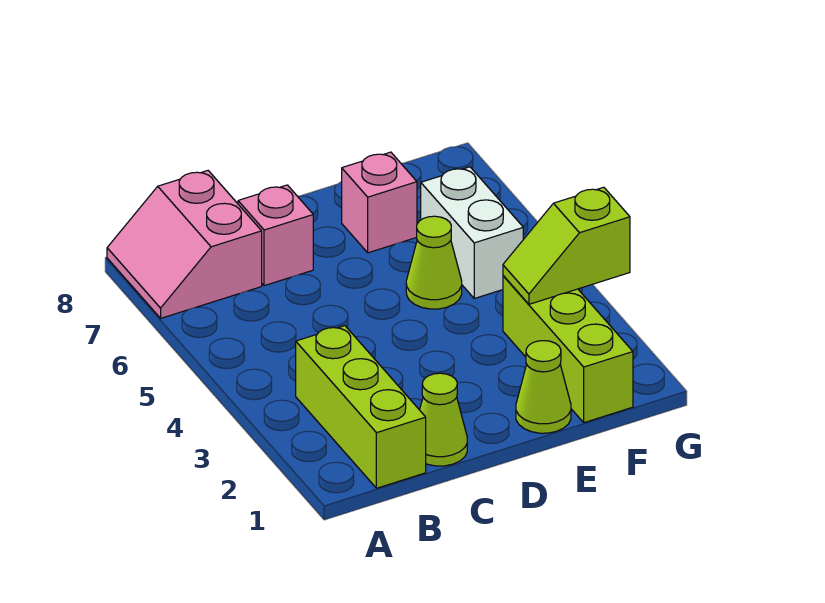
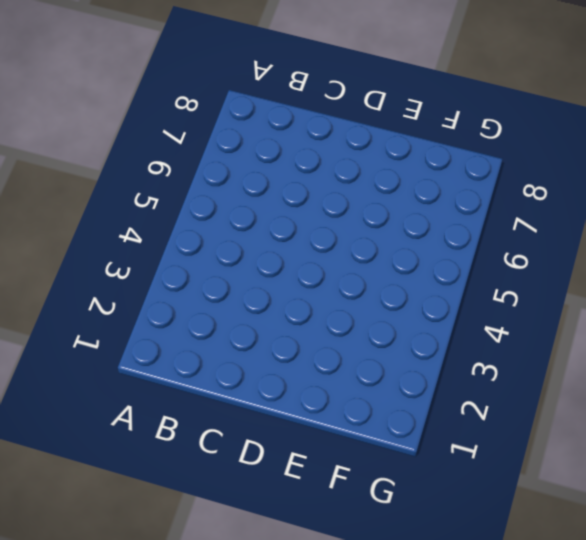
none -> pink 2x2 slope [107,171,262,318]
none -> lime 1x3 brick [296,326,426,488]

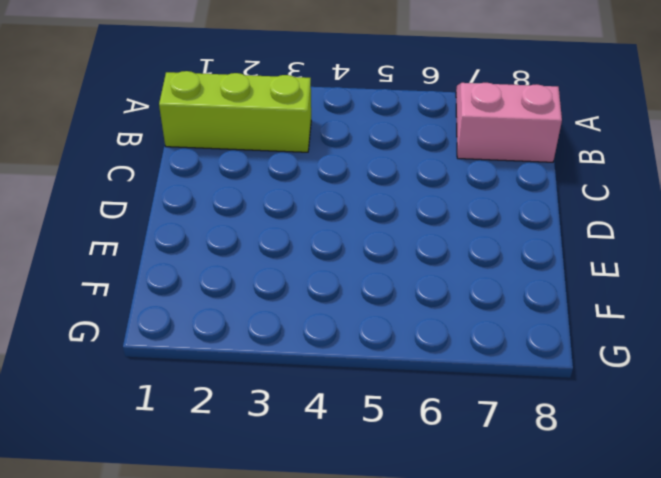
none -> lime 1x1 cone [420,373,467,466]
none -> pink 1x1 brick [238,185,313,286]

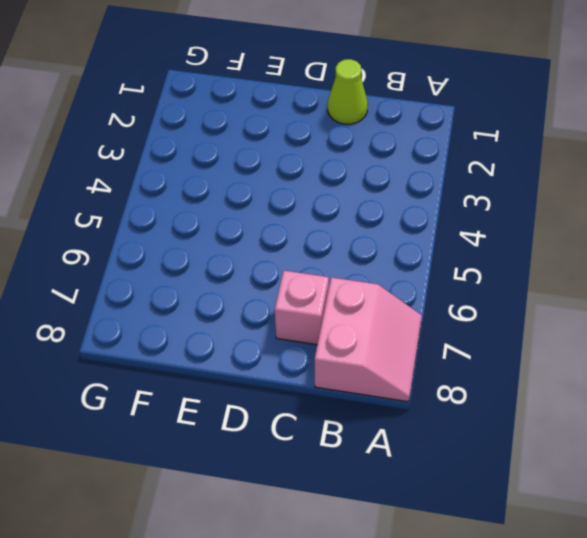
none -> lime 1x3 brick [296,326,426,488]
none -> lime 1x1 cone [516,341,571,433]

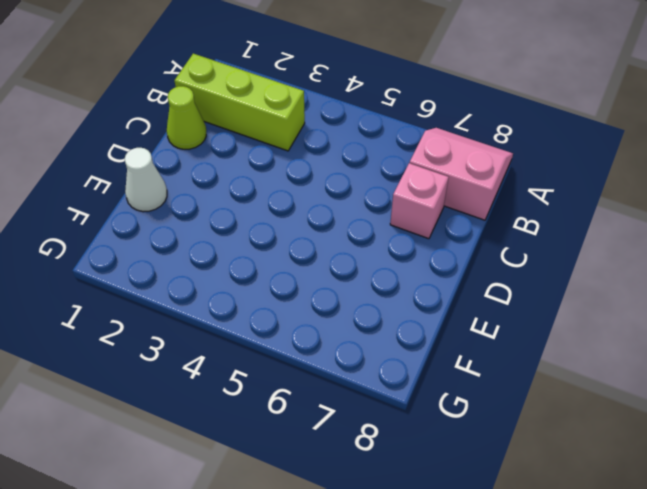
white 1x1 cone [125,148,167,212] -> lime 1x1 cone [516,341,571,433]
none -> lime 1x1 cone [406,216,462,309]
none -> pink 1x1 brick [342,152,417,253]

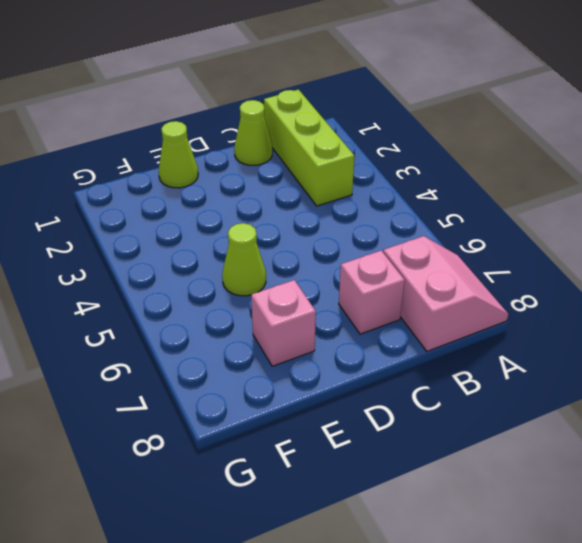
none -> lime 1x3 brick [503,276,633,423]
none -> white 1x2 brick [421,167,523,298]

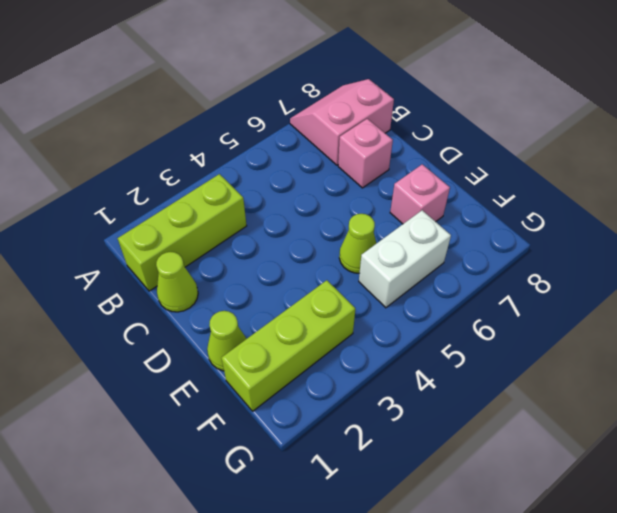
none -> lime 1x2 slope [503,187,630,304]

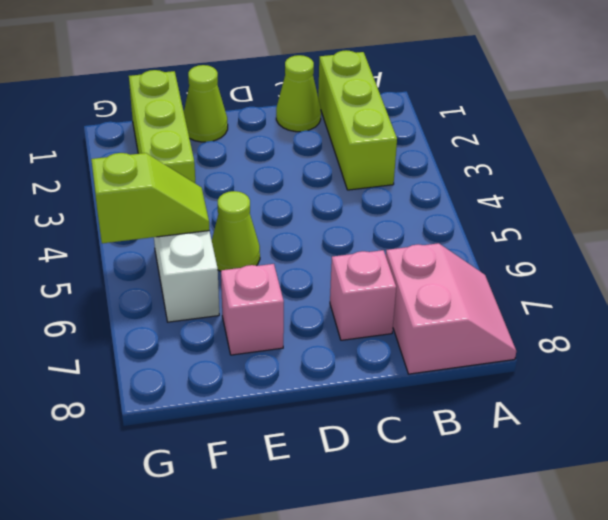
lime 1x2 slope [91,153,210,243] -> lime 1x2 slope moved to [503,187,630,304]

